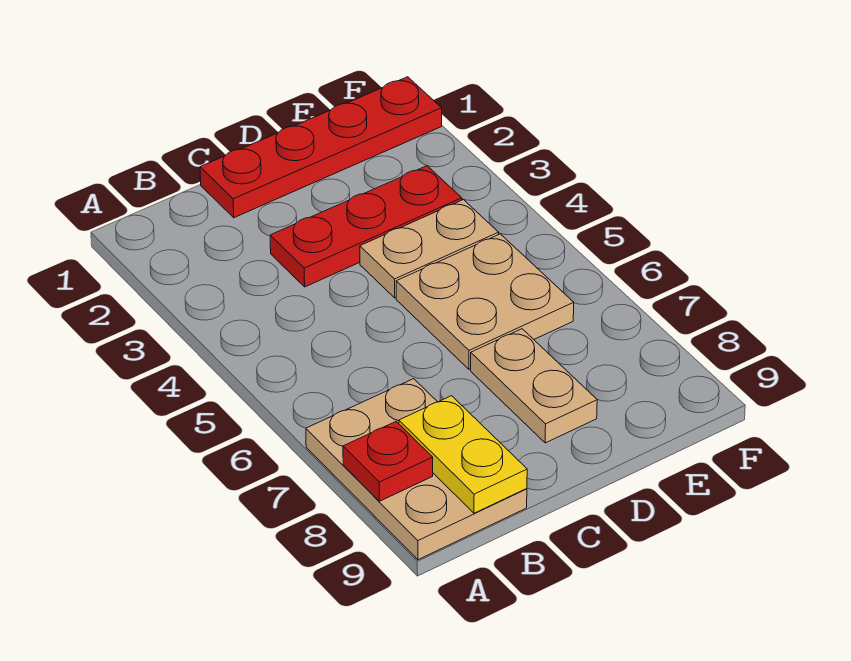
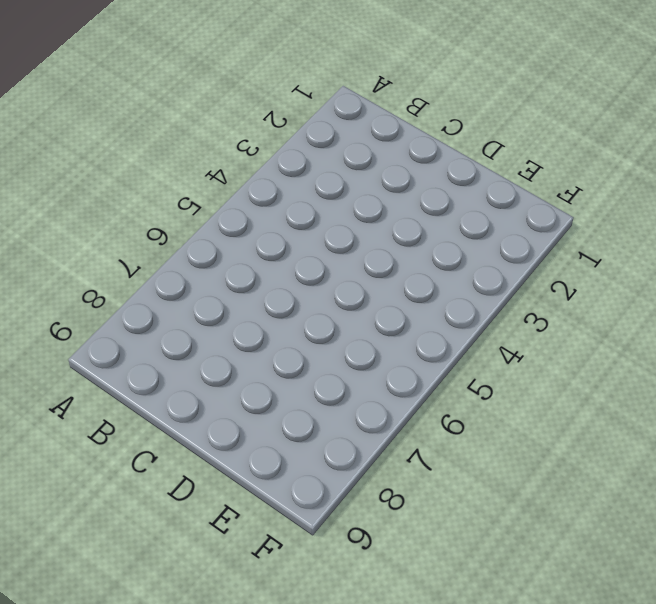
none -> tan 2x3 plate [306,379,527,560]
none -> red 1x4 plate [200,77,442,218]

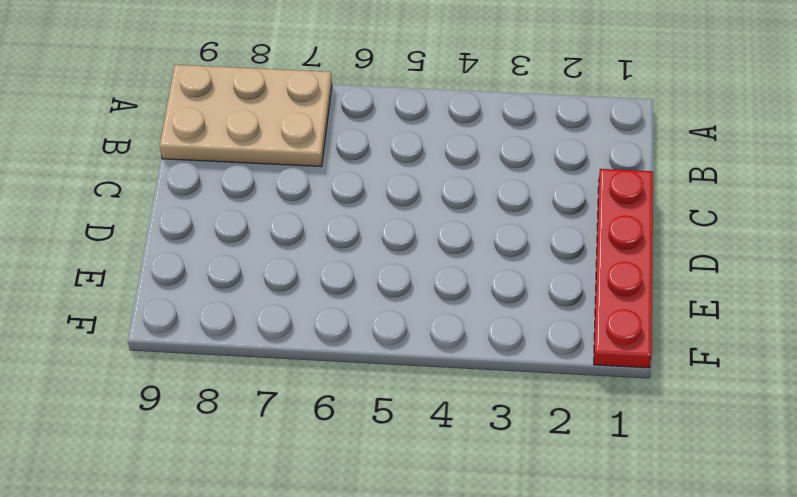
none -> red 1x3 plate [270,166,462,287]
none -> tan 1x2 plate [360,200,499,298]

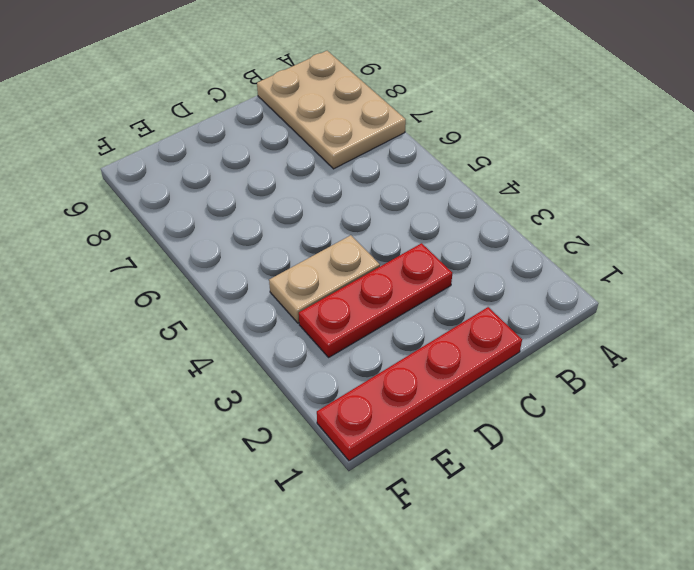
none -> tan 2x2 plate [396,234,574,369]
none -> tan 1x2 plate [471,329,597,443]

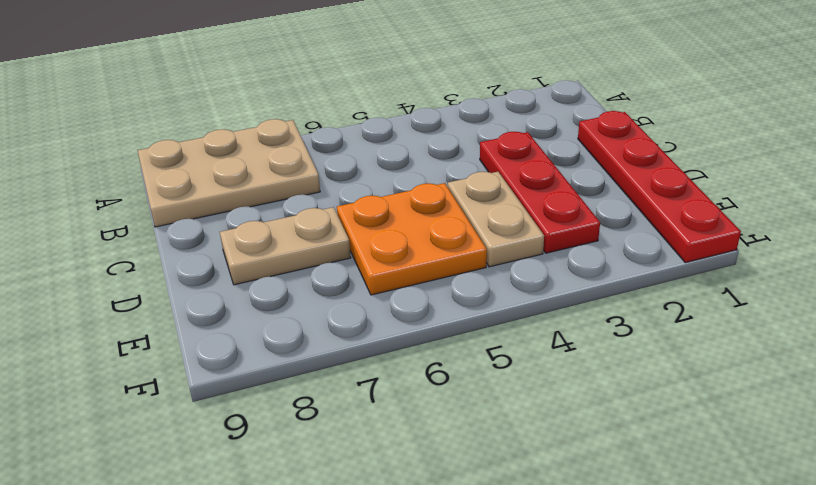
orange 2x2 plate [337,183,487,295] -> tan 2x2 plate [396,234,574,369]
none -> red 1x1 plate [343,422,433,501]
none -> yellow 1x2 plate [399,396,527,513]

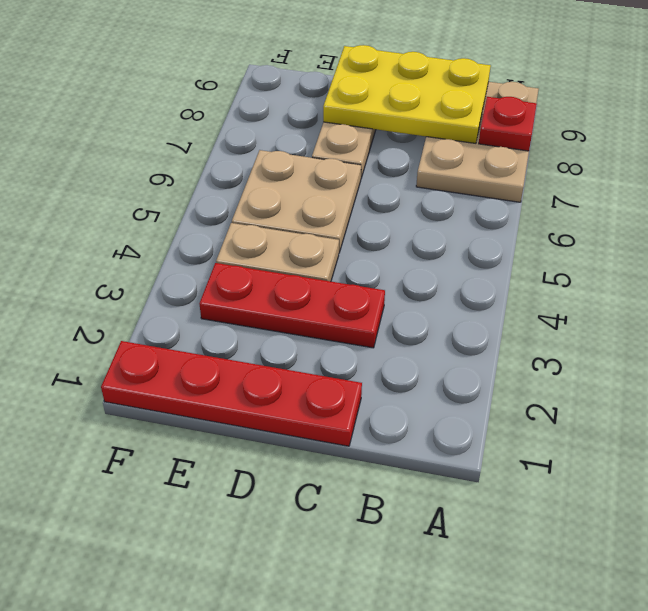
yellow 2x3 plate [323,45,491,143] -> yellow 1x2 plate [399,396,527,513]

